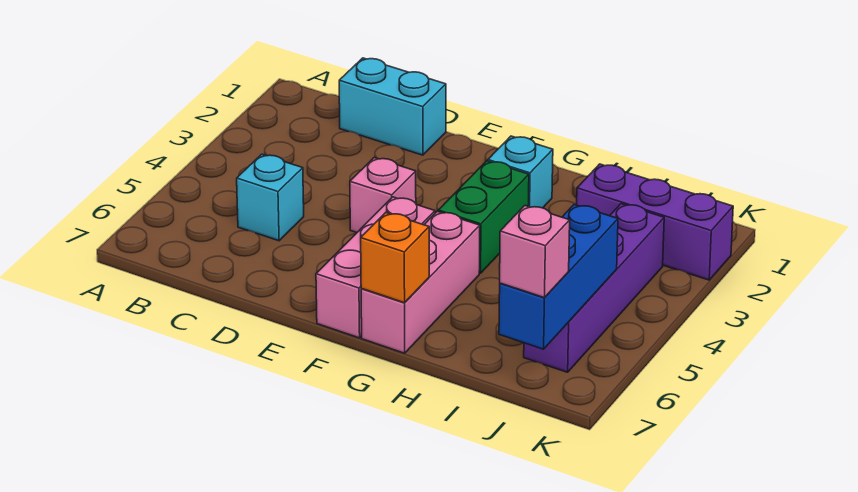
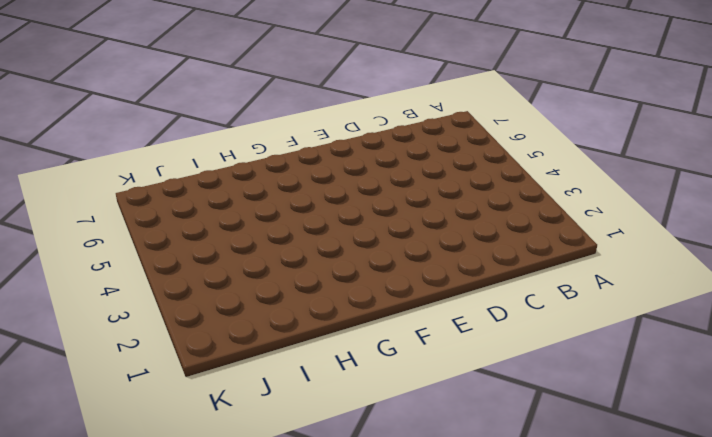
none -> cyan 1x2 brick [339,58,446,155]
none -> cyan 1x1 brick [237,154,304,241]
none -> pink 1x1 brick [350,158,416,233]

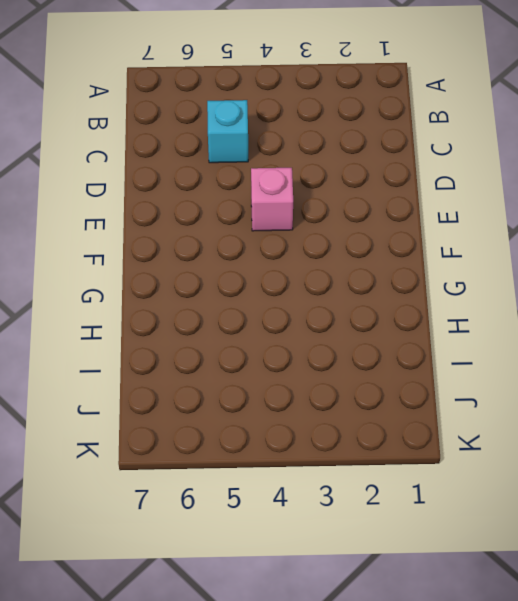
none -> cyan 1x2 brick [339,58,446,155]
none -> pink 1x3 brick [316,197,435,338]
none -> cyan 1x1 brick [488,136,553,208]

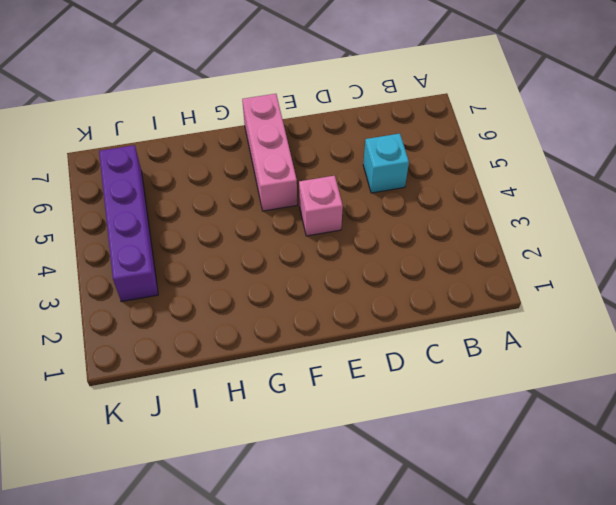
none -> cyan 1x2 brick [339,58,446,155]
none -> cyan 1x1 brick [488,136,553,208]
none -> green 1x2 brick [438,161,529,273]

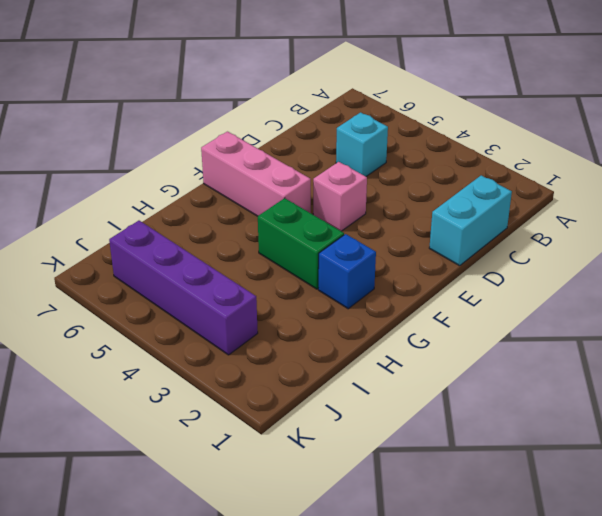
blue 1x1 brick [318,234,376,309] -> cyan 1x1 brick [488,136,553,208]
none -> pink 1x3 brick [361,211,480,353]
none -> purple 1x3 brick [577,164,733,280]
none -> orange 1x1 brick [361,213,429,303]

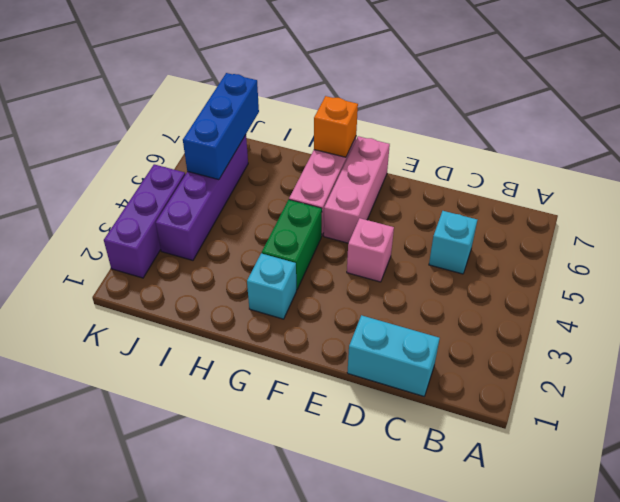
purple 1x3 brick [104,164,185,278] -> purple 1x3 brick turned to [577,164,733,280]
none -> pink 1x1 brick [500,206,570,298]

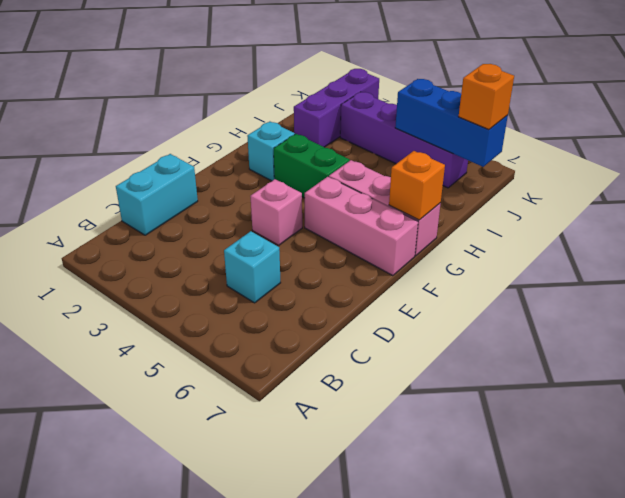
orange 1x1 brick [459,64,514,129] -> pink 1x1 brick [500,206,570,298]

